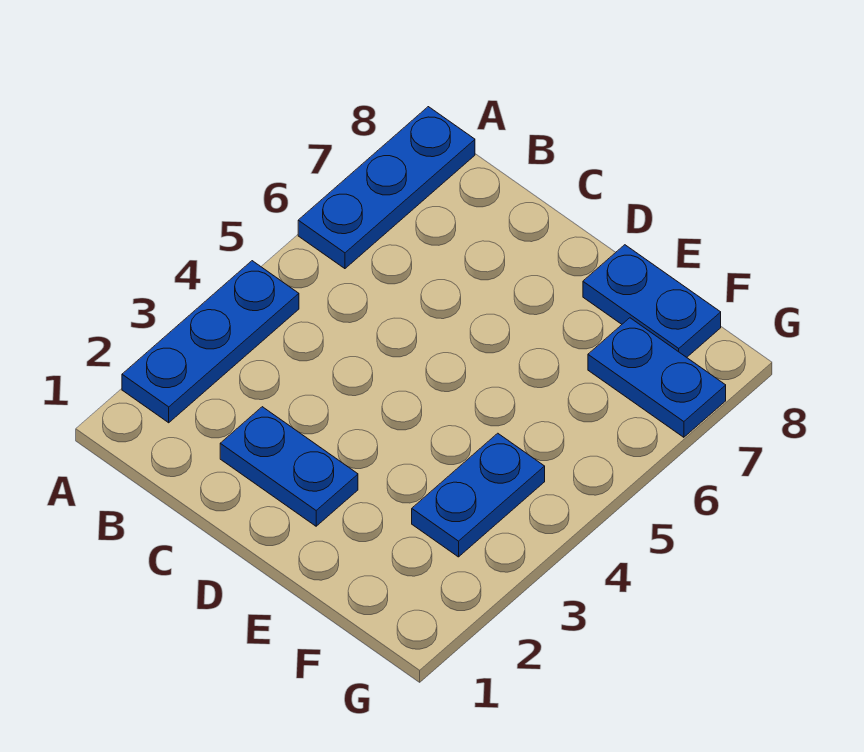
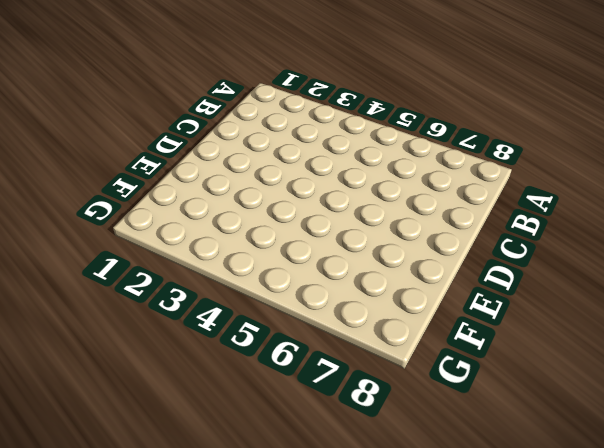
none -> blue 1x3 plate [122,261,299,423]
none -> blue 1x3 plate [298,107,475,269]

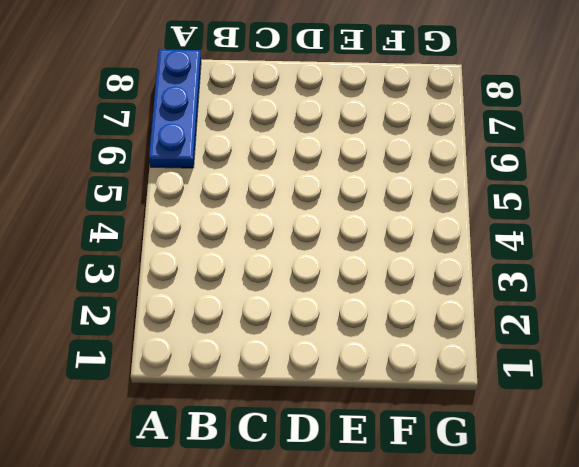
none -> blue 1x3 plate [122,261,299,423]
none -> blue 1x2 plate [220,407,358,526]

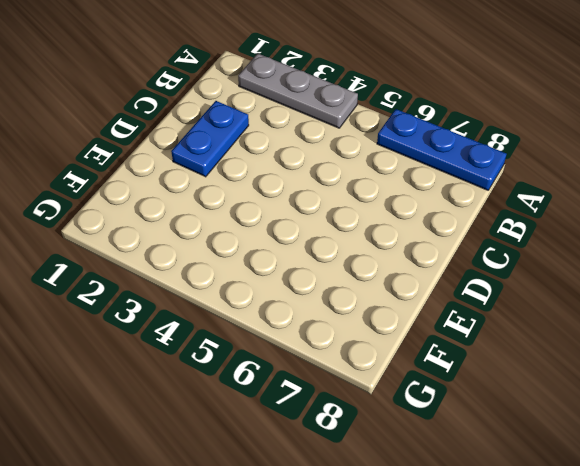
grey 1x3 plate [238,53,358,128] -> blue 1x3 plate [122,261,299,423]
none -> blue 1x2 plate [583,245,721,357]
none -> blue 1x2 plate [412,433,545,557]

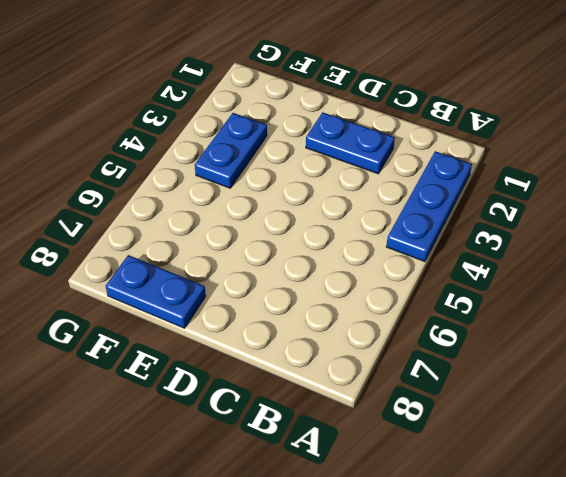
none -> blue 1x3 plate [298,107,475,269]
none -> blue 1x2 plate [588,318,726,437]

